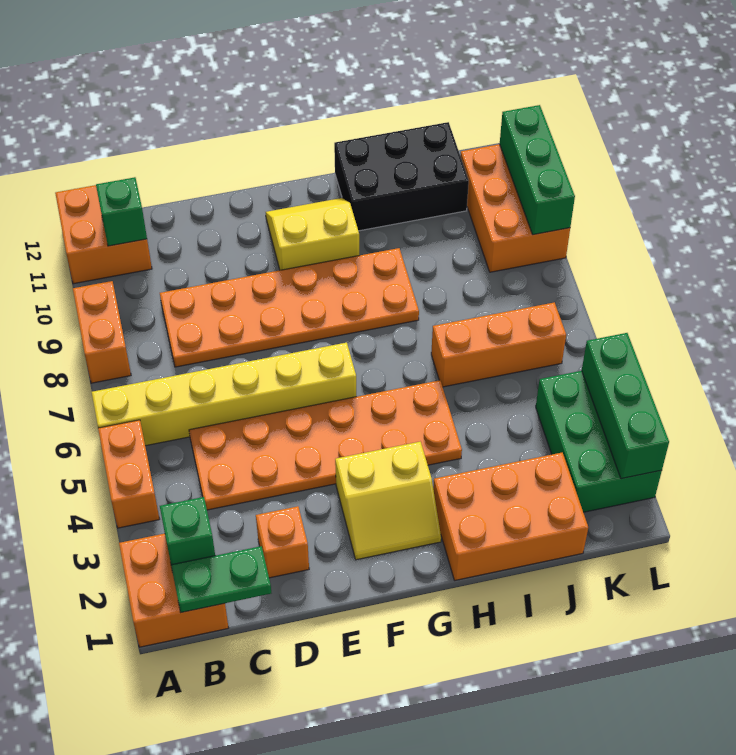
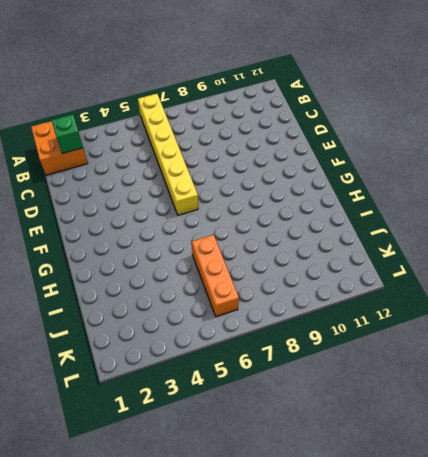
none -> orange 1x2 brick [98,420,159,528]
none -> orange 1x2 brick [73,281,131,383]
none -> orange 2x2 brick [55,185,152,284]

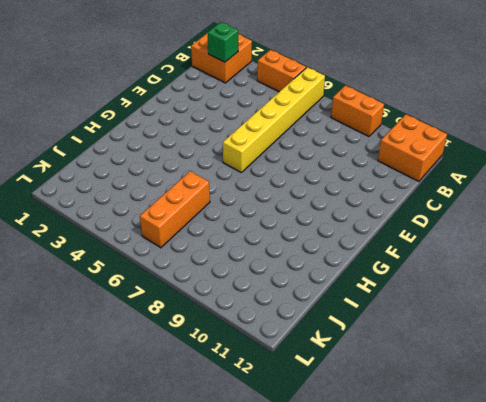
none -> orange 2x6 plate [189,380,462,510]
none -> orange 2x6 plate [160,248,419,367]
none -> orange 1x1 brick [256,506,309,578]

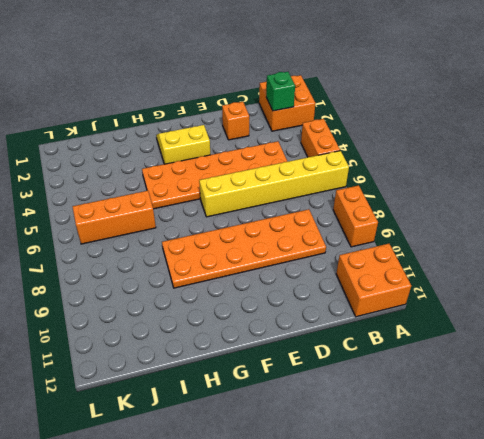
none -> yellow 2x2 slope [266,198,359,270]
none -> orange 2x3 brick [433,453,588,580]
none -> black 2x3 brick [334,122,469,231]

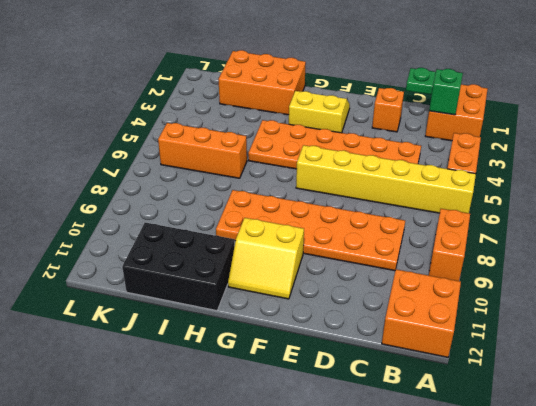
none -> green 2x3 brick [536,371,662,512]
none -> orange 2x3 brick [460,144,570,272]
none -> green 1x1 brick [96,177,147,246]

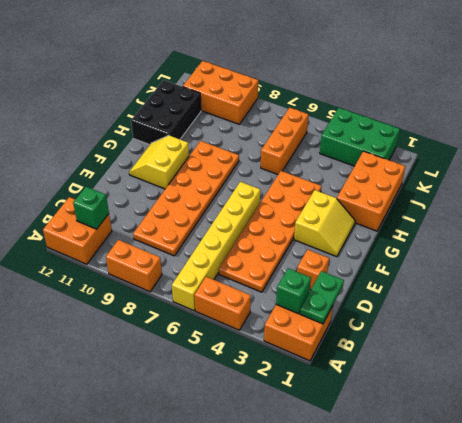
none -> green 1x3 brick [582,333,669,479]
none -> green 1x3 brick [500,105,575,235]

